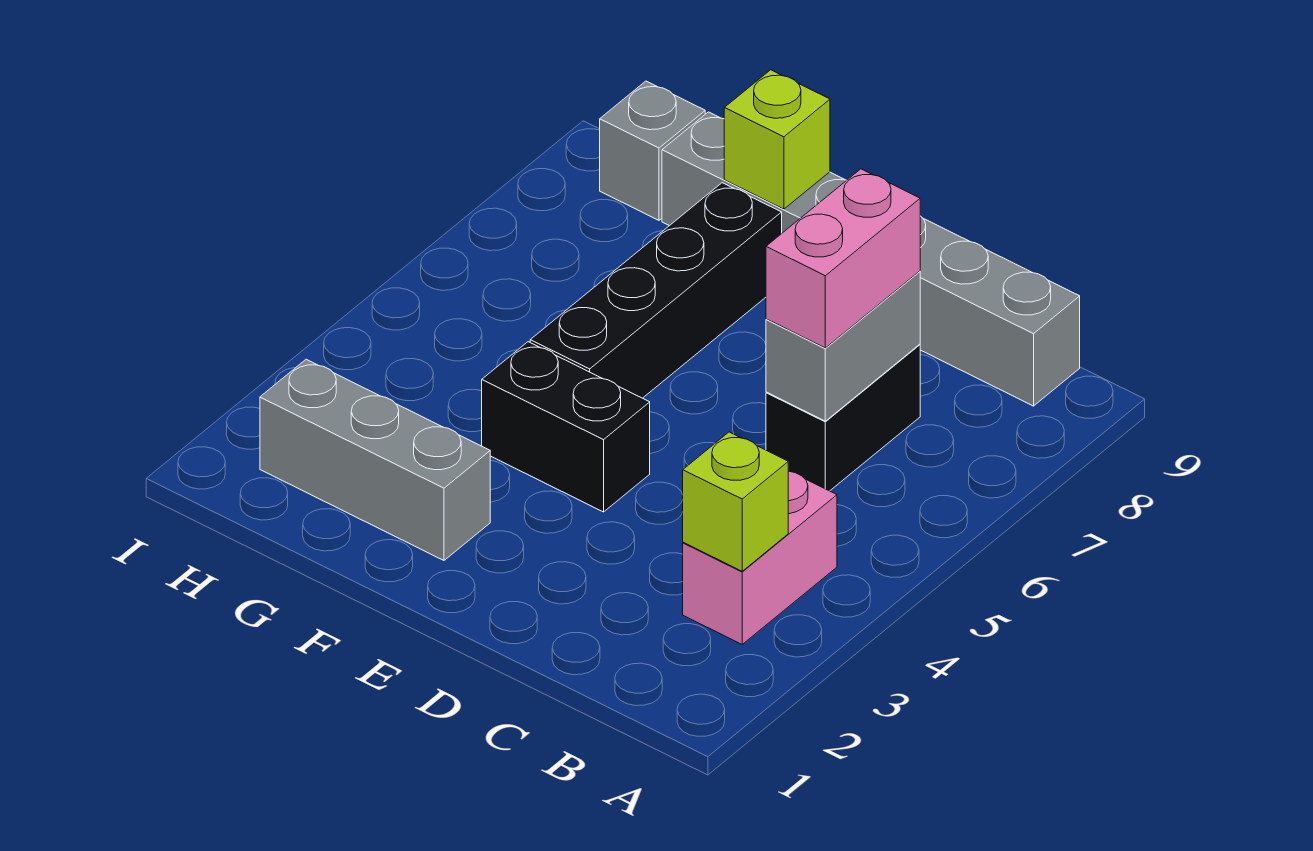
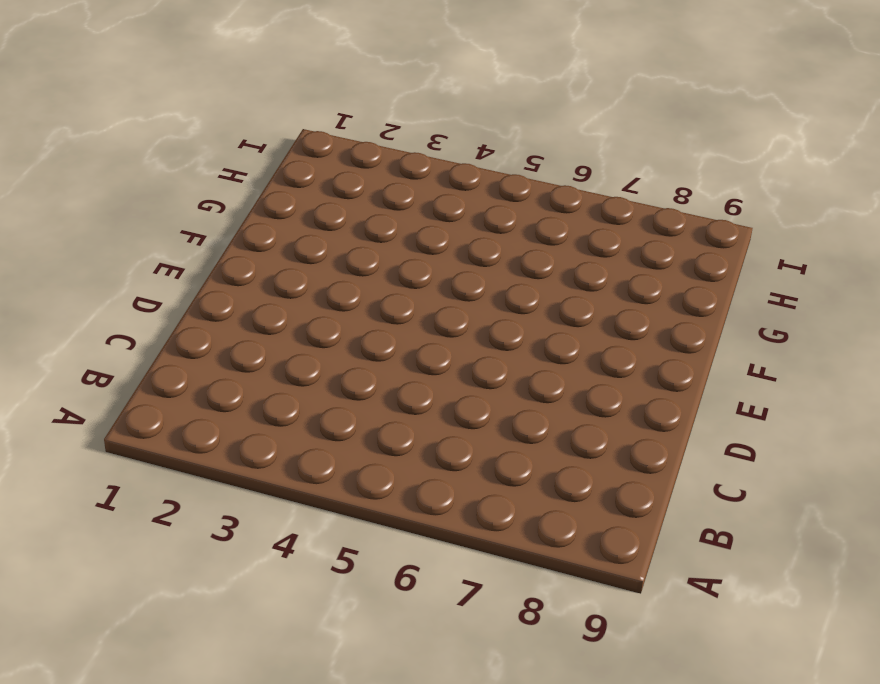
none -> pink 1x2 brick [683,471,837,644]
none -> grey 1x6 brick [662,112,1080,406]

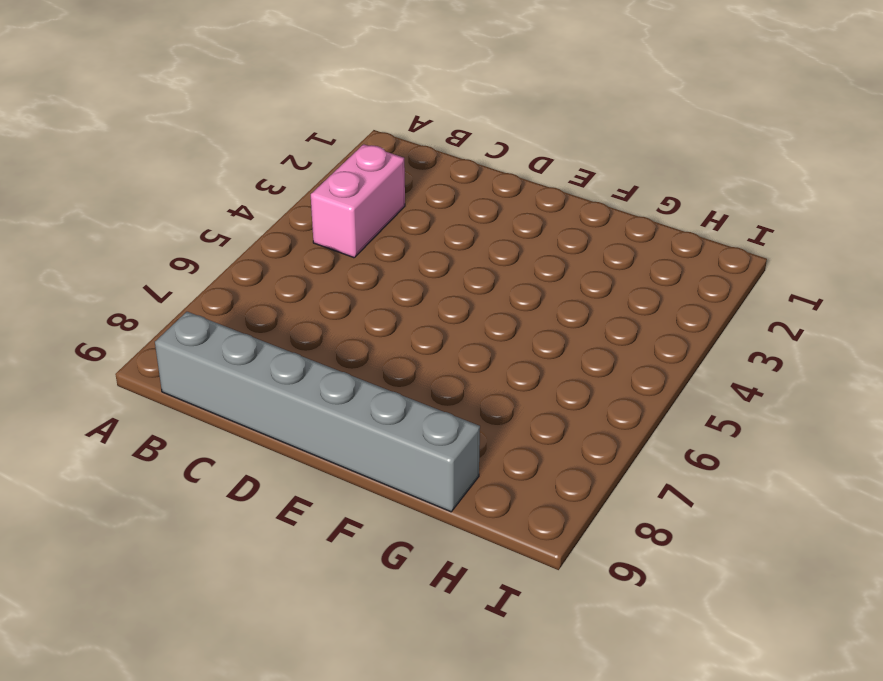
none -> black 1x2 brick [766,344,920,491]
none -> black 1x2 brick [482,342,650,512]

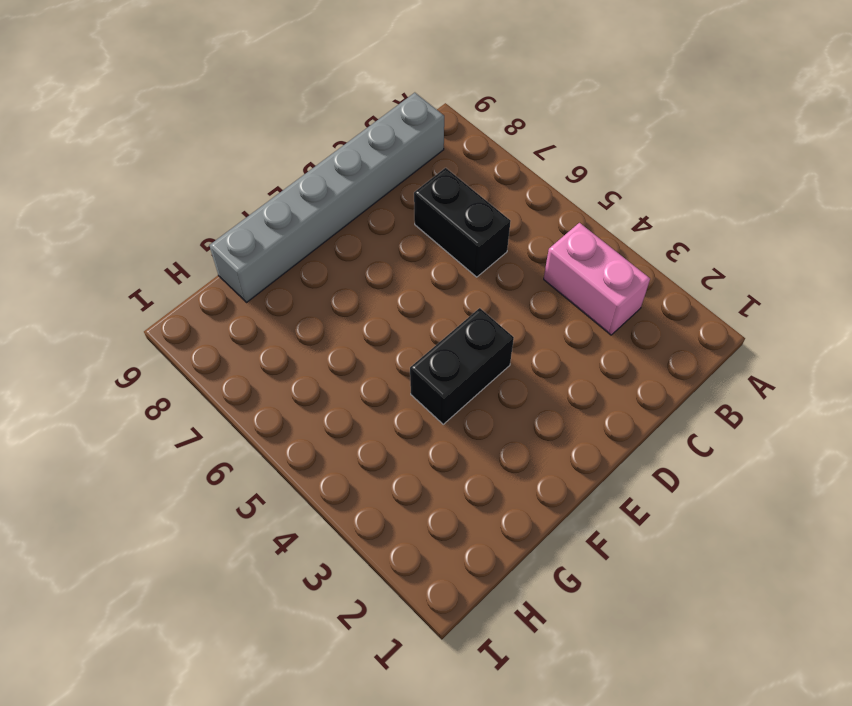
none -> grey 1x3 brick [260,359,490,560]
none -> black 1x4 brick [530,183,782,398]

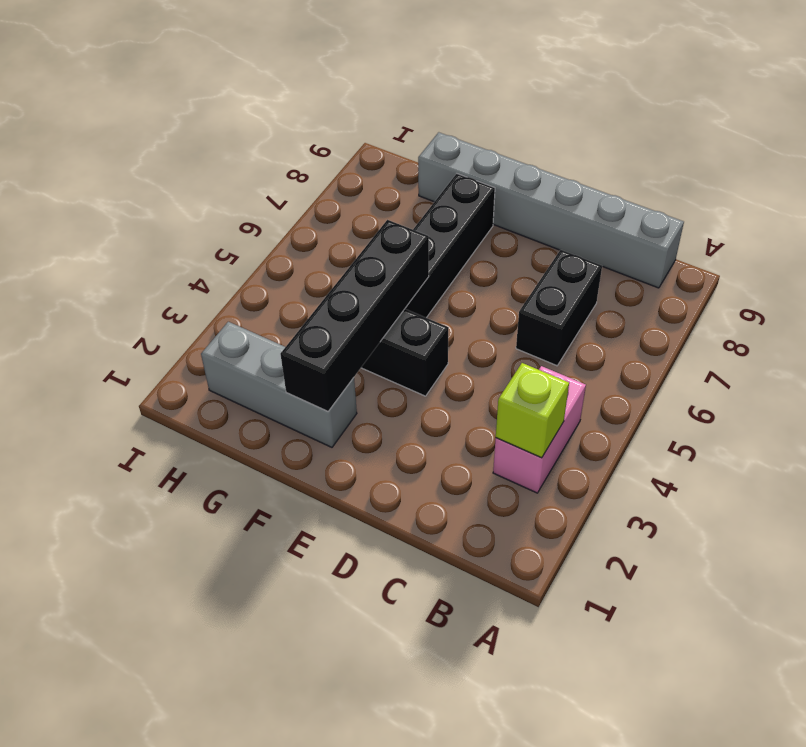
black 1x4 brick [280,220,429,411] -> none
none -> grey 1x1 brick [600,81,705,220]
none -> grey 1x2 brick [766,271,920,421]

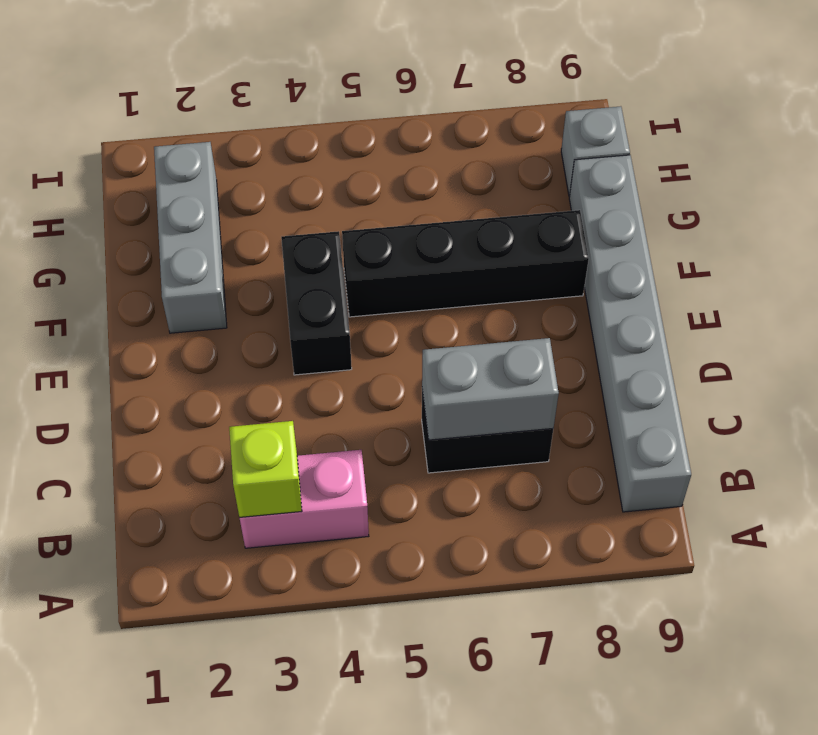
none -> lime 1x1 brick [724,70,830,209]
none -> pink 1x2 brick [766,169,920,348]

